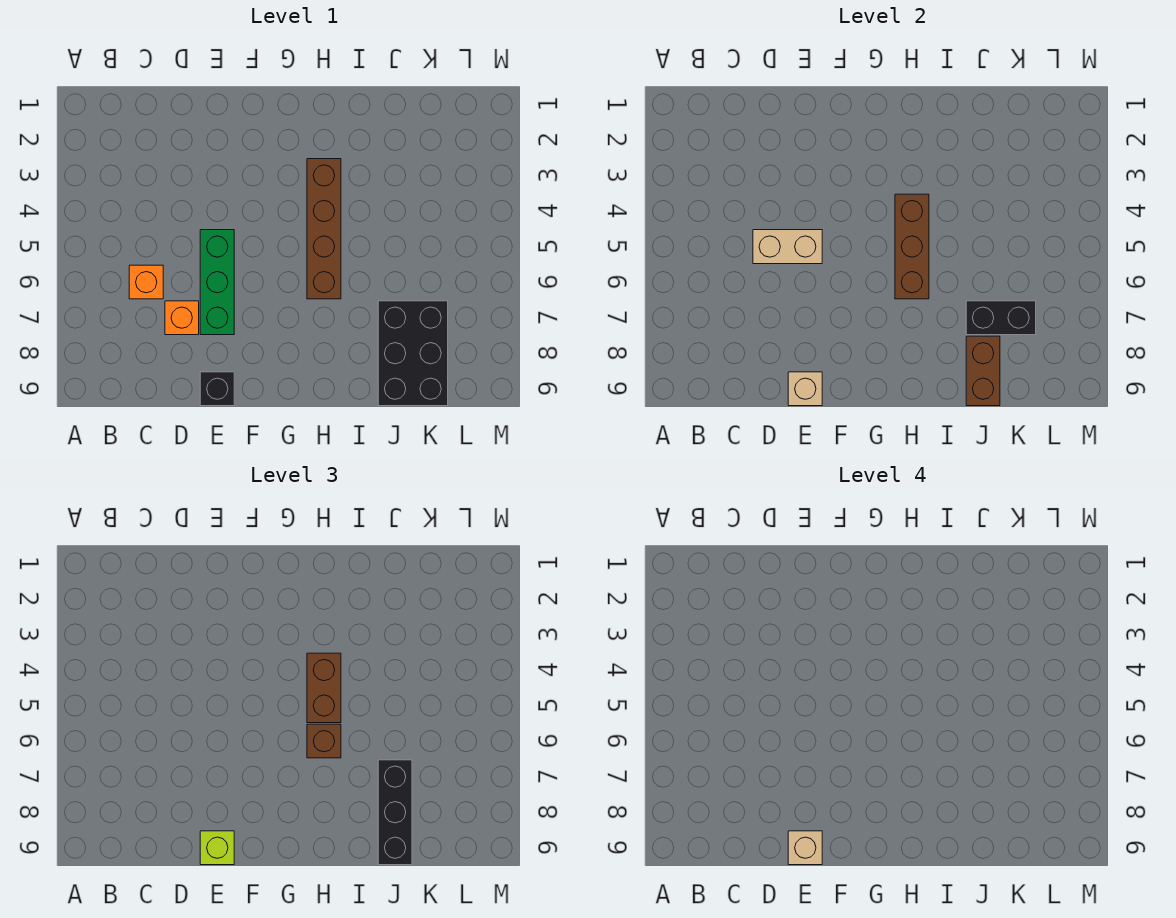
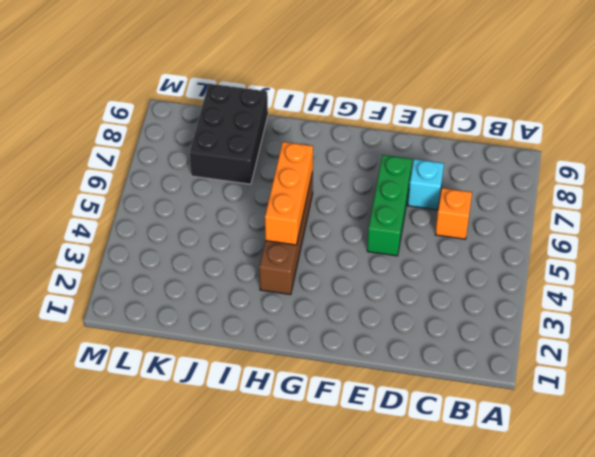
cyan 1x1 brick [408,159,444,210] -> orange 1x1 brick [165,301,199,335]
orange 1x3 brick [265,142,313,245] -> brown 1x3 brick [895,194,929,299]
none -> black 1x1 brick [200,372,234,406]
none -> tan 1x2 brick [753,230,822,264]
none -> tan 1x1 brick [788,372,822,406]

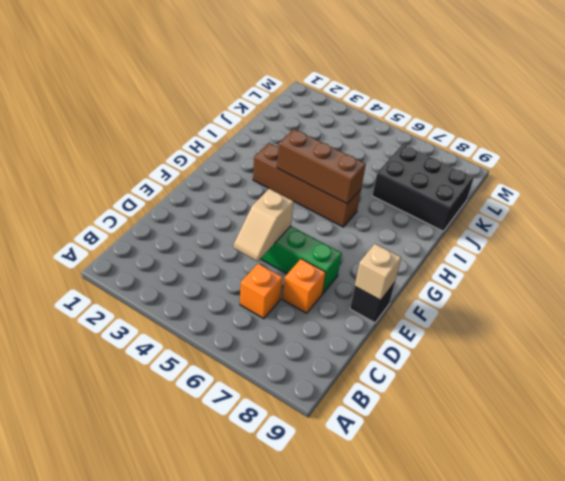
tan 1x2 slope [234,189,293,261] -> tan 1x2 brick [753,230,822,264]
none -> black 1x2 brick [966,301,1036,335]
none -> brown 1x2 brick [966,336,1000,406]
none -> lime 1x1 brick [200,831,234,865]

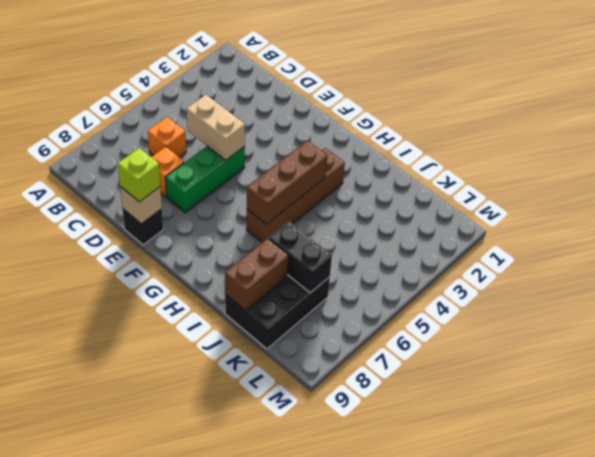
none -> brown 1x2 brick [307,653,341,723]
none -> brown 1x1 brick [307,724,341,758]
none -> black 1x3 brick [378,760,412,865]

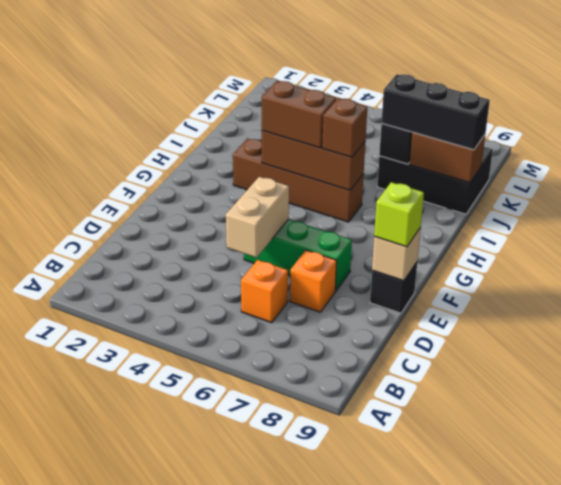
none -> tan 1x1 brick [788,831,822,865]

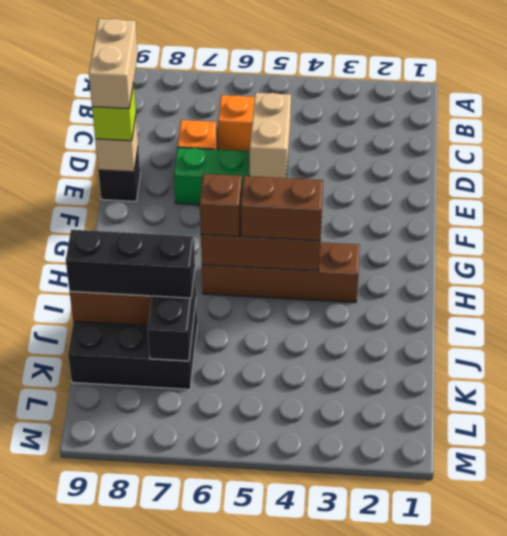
tan 1x2 brick [89,18,138,109] -> tan 1x1 brick [788,831,822,865]

